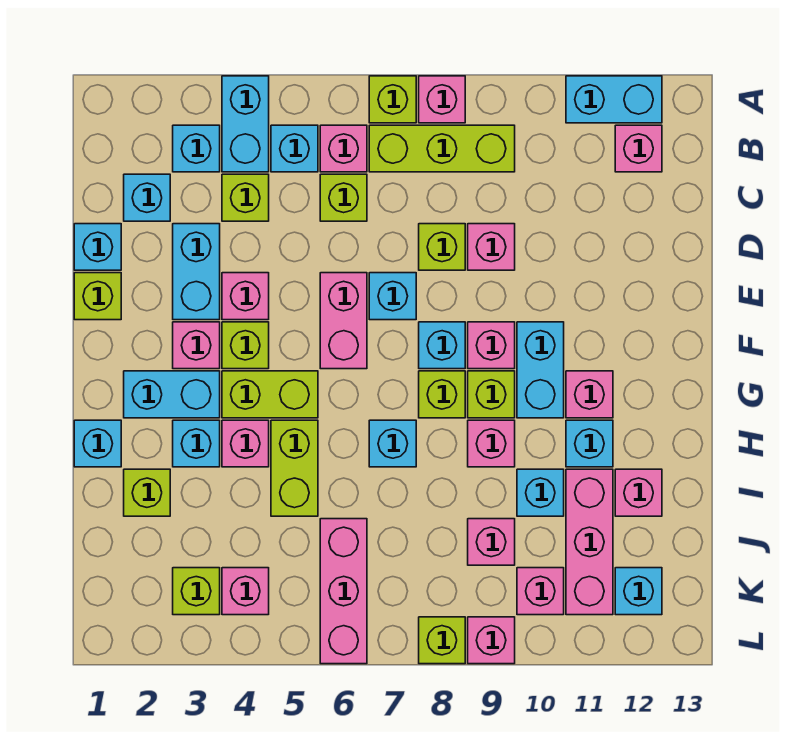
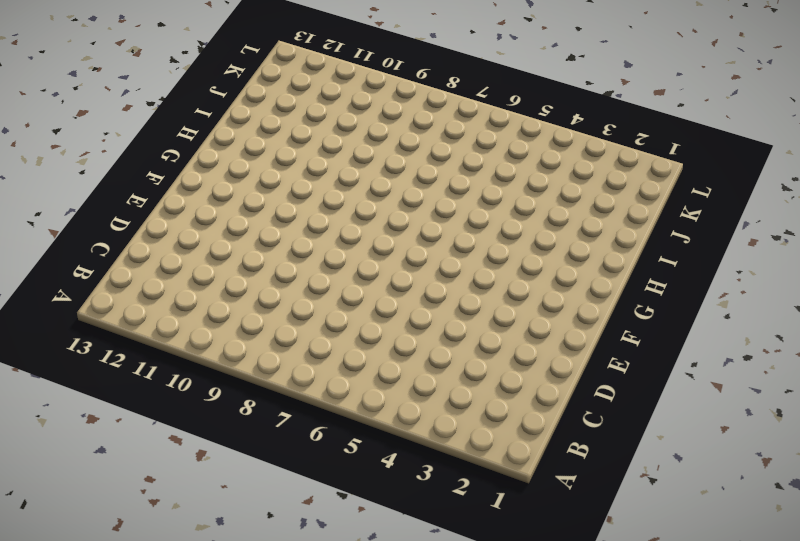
none -> cyan 1x2 brick [222,76,269,172]
none -> lime 1x1 brick [369,76,416,123]
none -> pink 1x1 brick [419,76,465,123]
none -> cyan 1x2 brick [566,76,662,123]

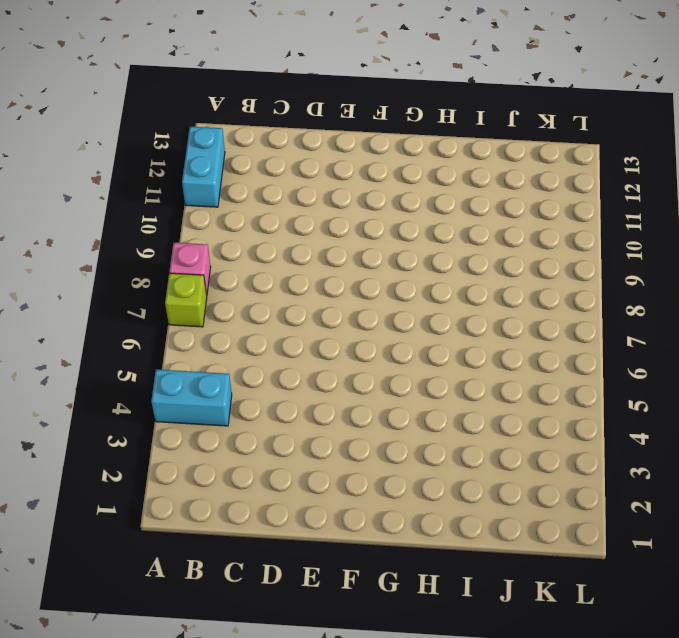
none -> cyan 1x1 brick [173,125,220,172]
none -> cyan 1x1 brick [271,125,318,172]
none -> pink 1x1 brick [320,125,367,172]
none -> lime 1x3 brick [369,125,515,172]

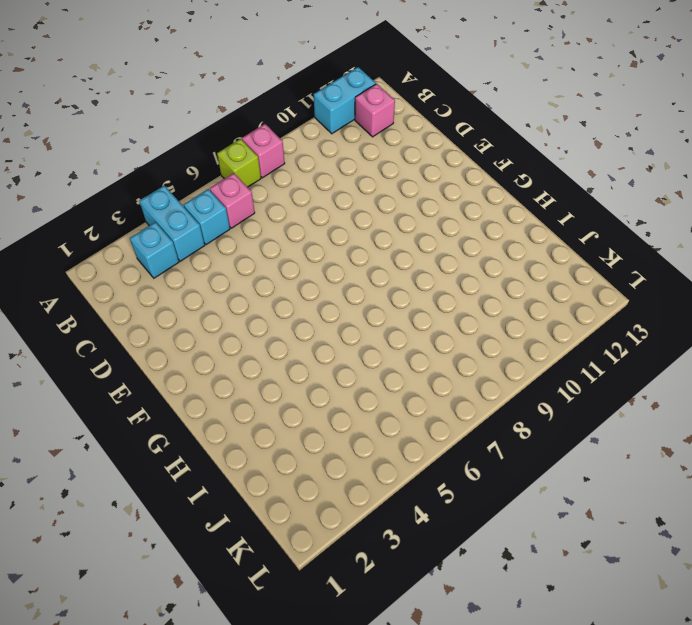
none -> lime 1x3 brick [369,125,515,172]
none -> cyan 1x1 brick [124,174,170,221]
none -> lime 1x1 brick [222,174,269,221]
none -> lime 1x1 brick [320,174,367,221]

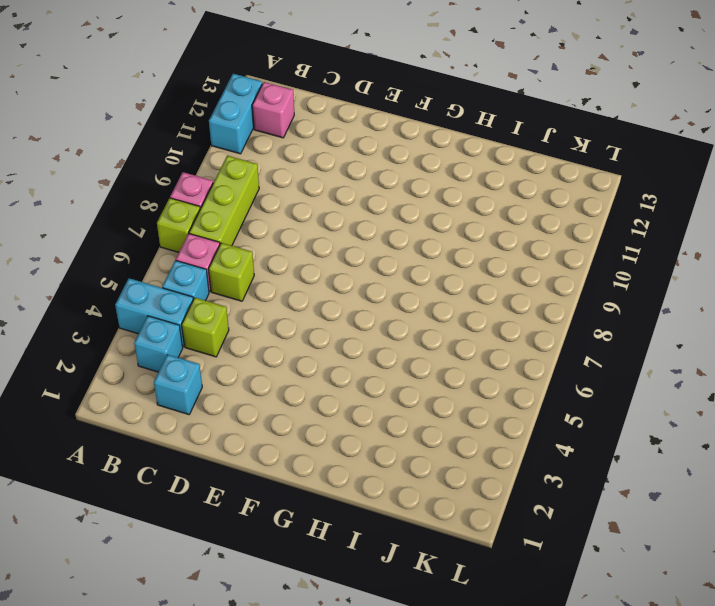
none -> cyan 1x1 brick [74,224,121,270]
none -> cyan 1x2 brick [173,224,220,320]
none -> lime 1x1 brick [419,224,465,270]
none -> pink 1x1 brick [468,224,515,270]

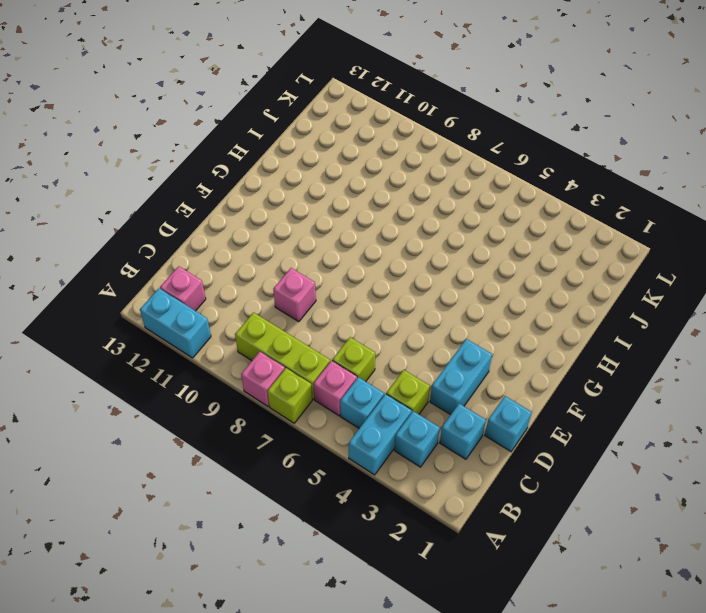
none -> lime 1x1 brick [419,224,465,270]
none -> lime 1x1 brick [74,273,121,320]
none -> pink 1x1 brick [222,273,269,320]
none -> pink 1x2 brick [320,273,367,369]

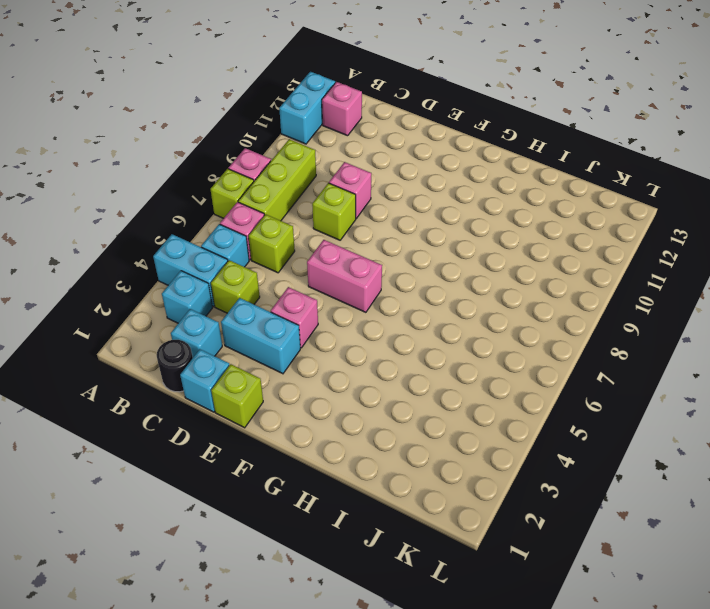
black 1x1 round brick [157,340,193,392] -> none
none -> cyan 1x1 brick [369,273,416,320]
none -> pink 1x1 brick [173,322,220,369]
none -> lime 1x1 brick [222,322,269,369]
none -> cyan 1x1 brick [419,322,465,369]

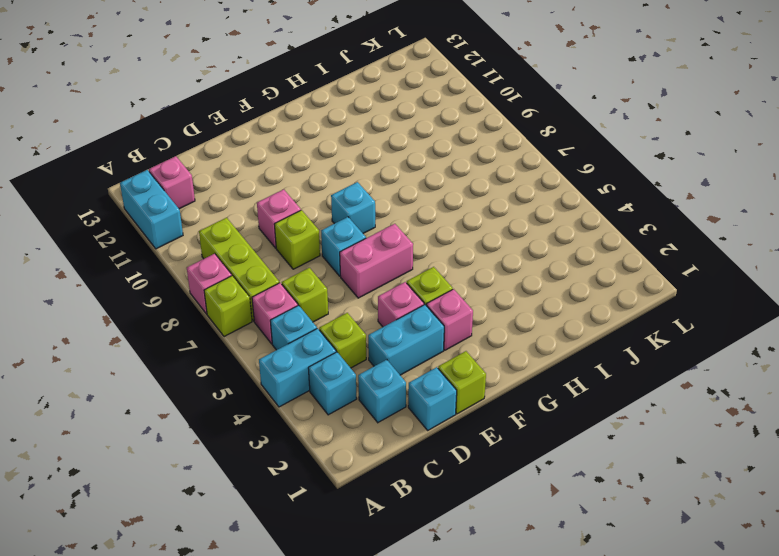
none -> pink 1x1 brick [468,322,515,369]
none -> cyan 1x2 brick [517,322,564,418]
none -> cyan 1x2 brick [124,371,220,418]
none -> lime 1x2 brick [222,371,318,418]

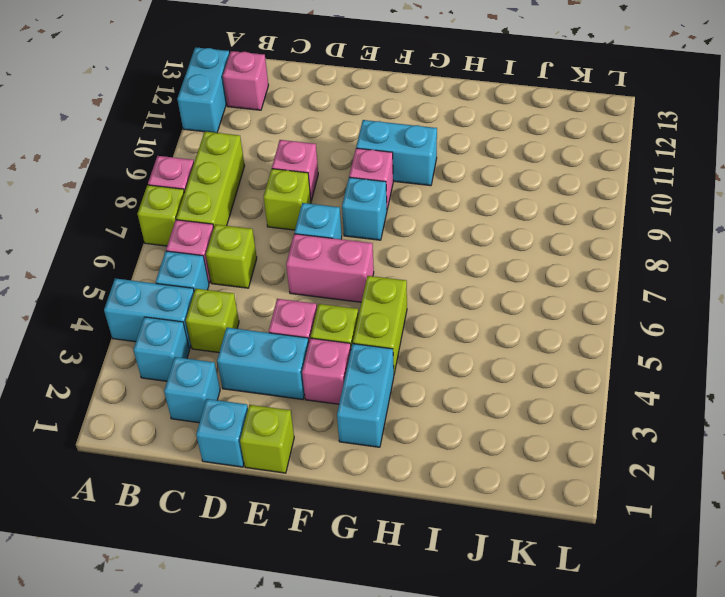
none -> lime 1x1 brick [419,371,465,418]
none -> lime 1x1 brick [468,371,515,418]
none -> pink 1x1 brick [566,371,613,418]
none -> cyan 1x1 brick [74,420,121,467]

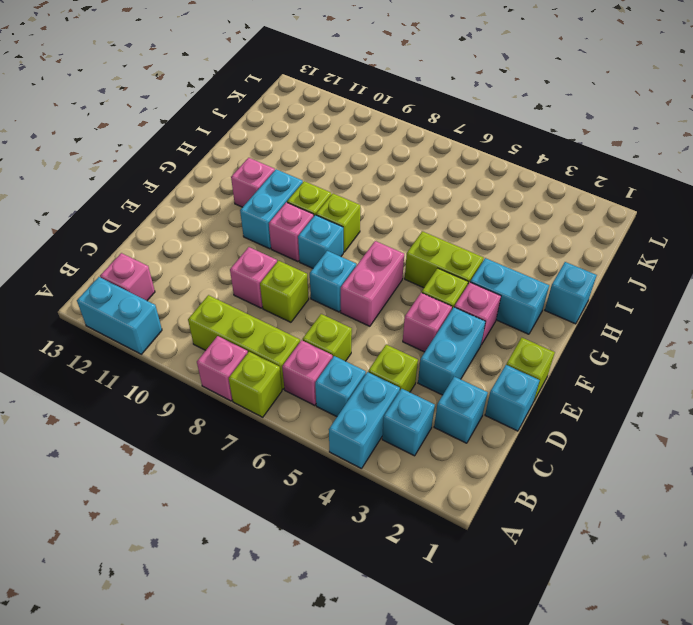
none -> cyan 1x1 brick [173,420,220,467]
none -> pink 1x1 brick [222,420,269,467]
none -> lime 1x2 brick [271,420,318,516]
none -> cyan 1x1 brick [369,420,416,467]

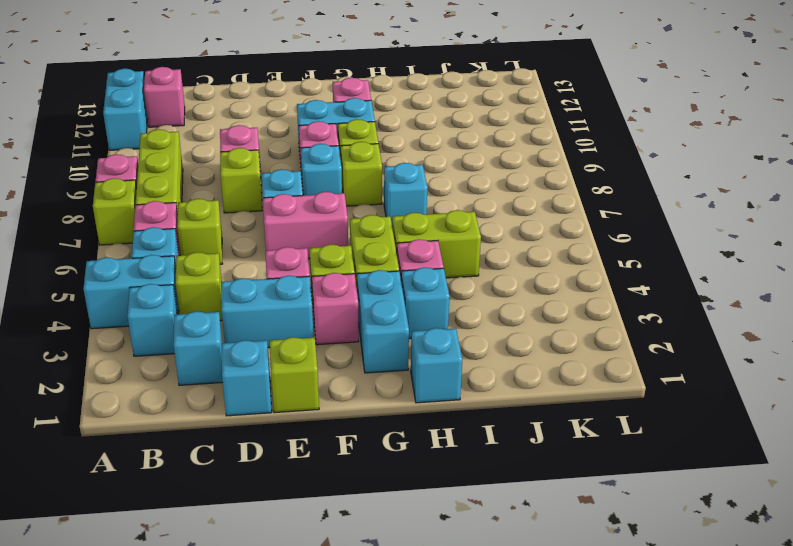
none -> pink 1x1 brick [468,420,515,467]
none -> cyan 1x1 brick [566,420,613,467]
none -> lime 1x1 brick [124,469,170,516]
none -> cyan 1x1 brick [517,469,564,516]

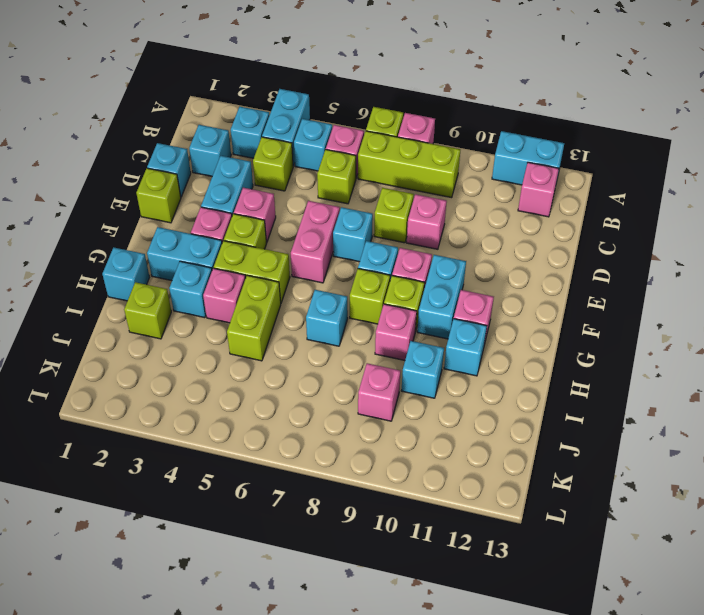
none -> pink 1x3 brick [566,469,613,615]
none -> pink 1x1 brick [615,469,662,516]
none -> pink 1x3 brick [320,519,367,664]
none -> lime 1x1 brick [173,568,220,615]

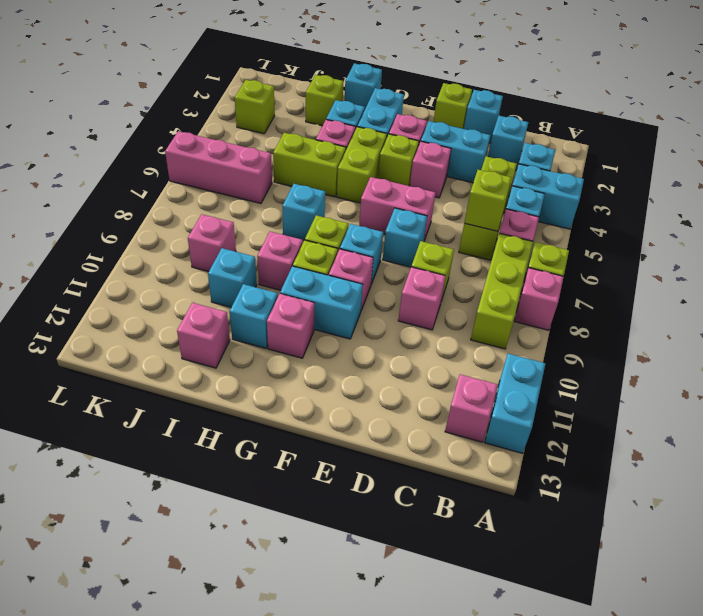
lime 1x1 brick [464,170,511,232] -> lime 1x1 brick moved to [419,617,465,664]
none -> pink 1x3 brick [566,469,613,615]
none -> pink 1x1 brick [222,568,269,615]
none -> pink 1x1 brick [517,568,564,615]
none -> cyan 1x1 brick [615,568,662,615]

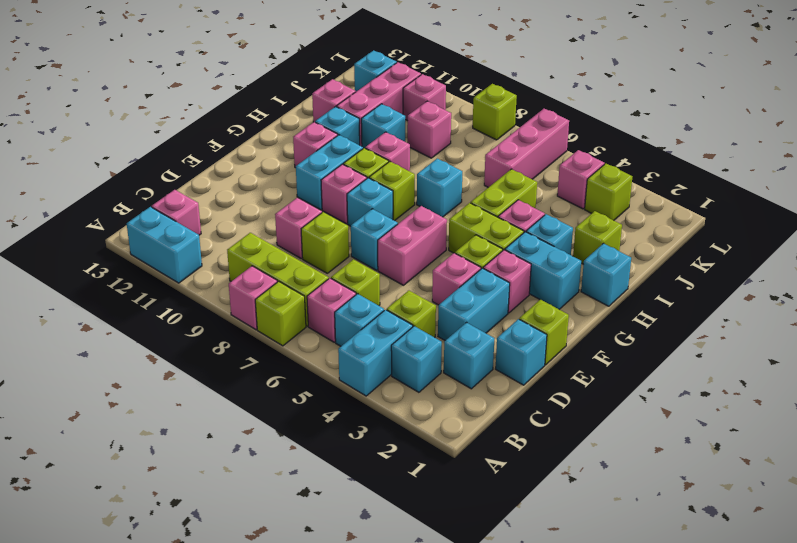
none -> pink 1x1 brick [468,617,515,664]

